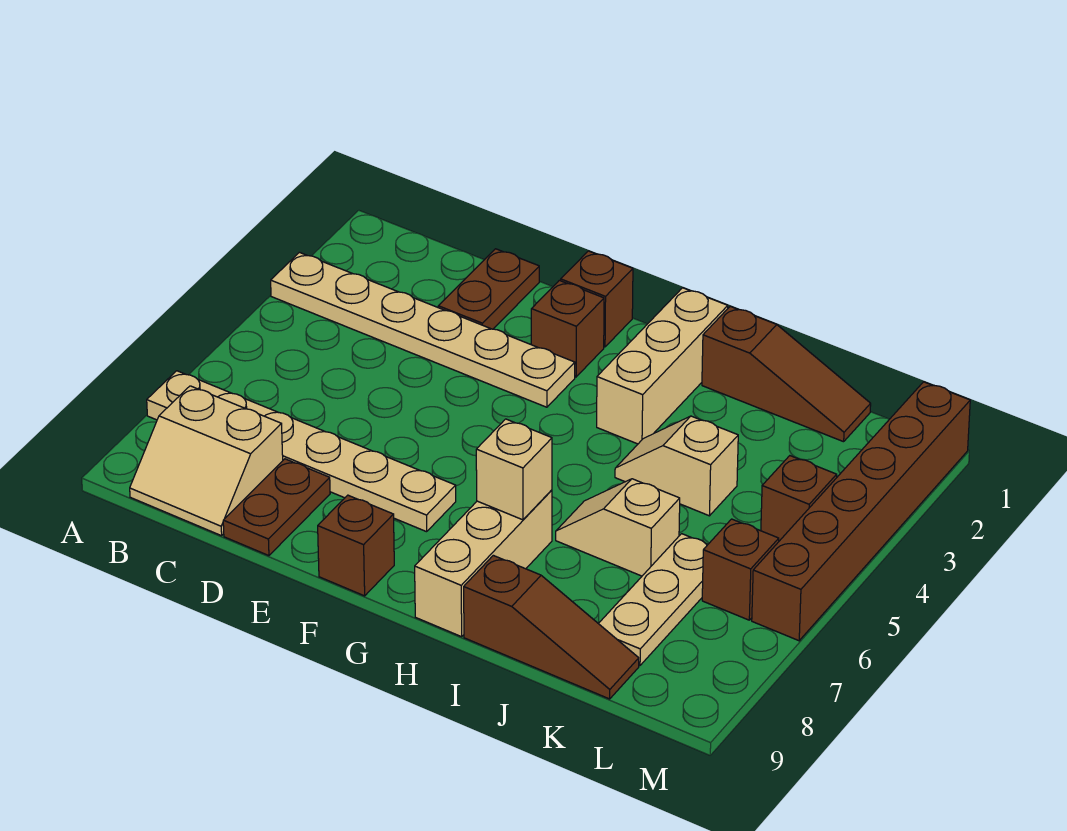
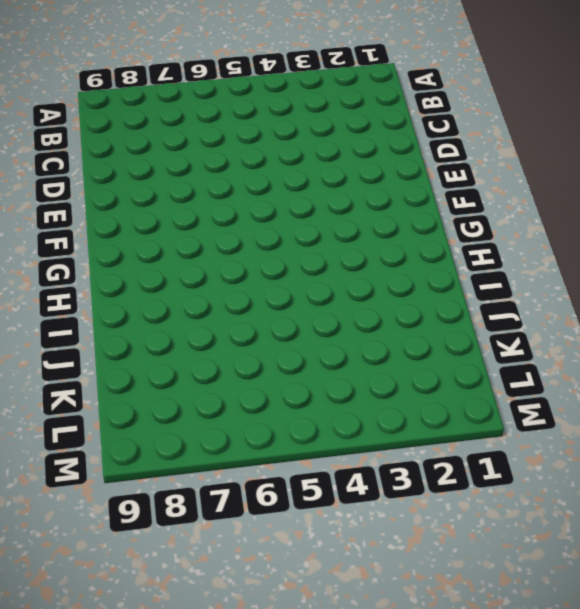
none -> tan 1x6 plate [271,252,575,407]
none -> tan 1x6 plate [147,371,456,532]
none -> tan 2x2 slope [130,386,283,536]

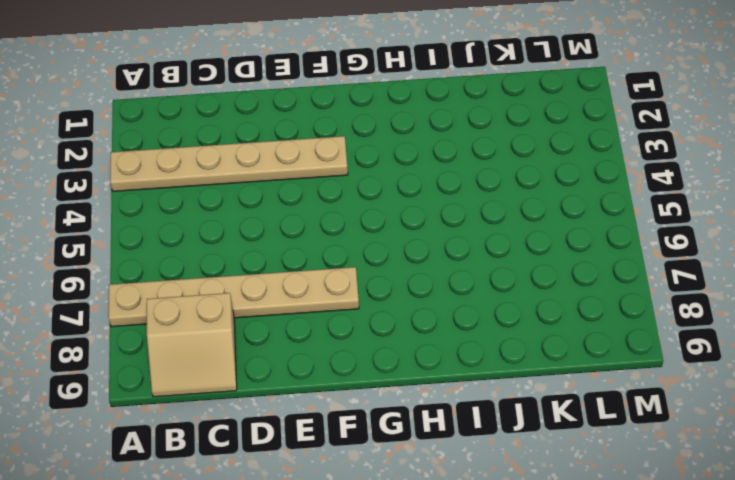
none -> brown 1x2 plate [438,249,539,329]
none -> brown 1x2 plate [223,459,330,556]
none -> brown 1x1 brick [561,251,633,347]

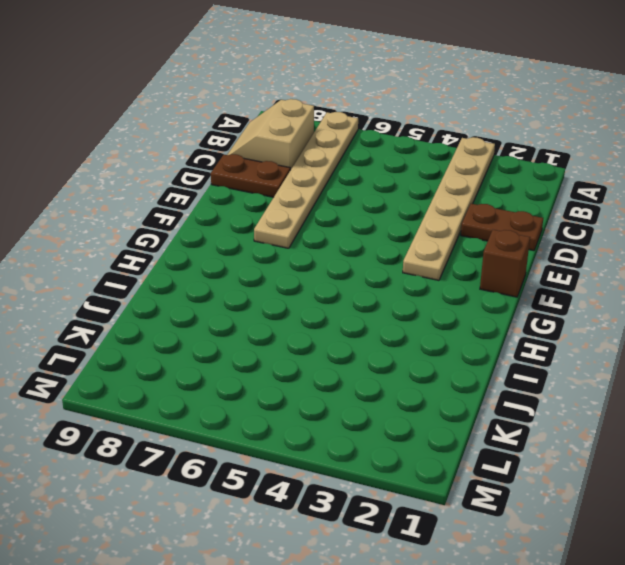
none -> brown 1x1 brick [531,280,604,377]
none -> brown 1x1 brick [318,495,394,596]
none -> tan 1x3 brick [597,288,728,444]

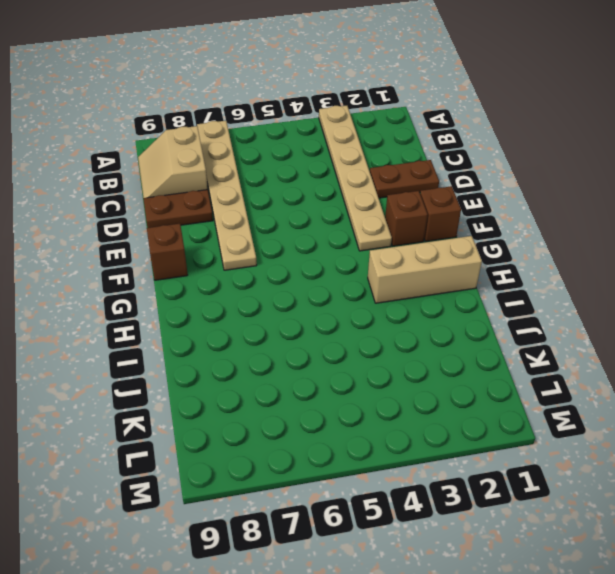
none -> tan 1x3 brick [415,490,552,637]
none -> brown 1x3 slope [702,306,871,442]
none -> tan 1x2 slope [615,416,738,516]

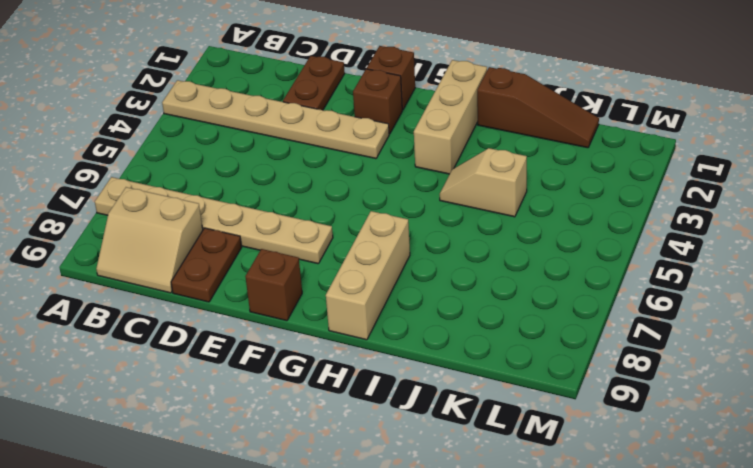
none -> tan 1x2 slope [556,479,680,576]
none -> brown 1x3 slope [464,555,639,699]
none -> tan 1x3 plate [598,534,708,665]

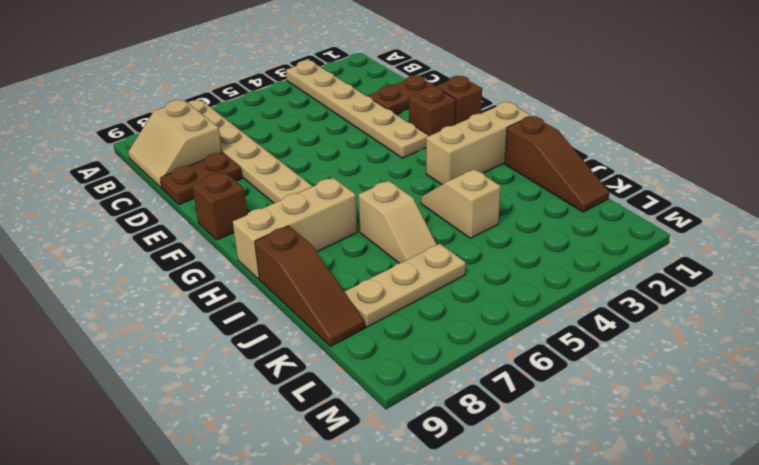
tan 1x2 slope [358,181,437,263] -> tan 1x2 slope turned to [556,479,680,576]
none -> brown 1x1 brick [761,456,837,541]
none -> brown 1x1 brick [702,519,779,620]
none -> brown 1x6 brick [752,382,970,641]

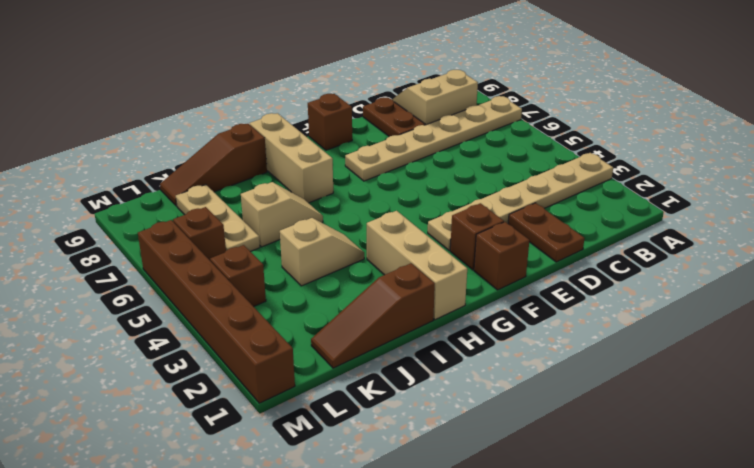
none -> tan 1x1 brick [476,419,552,520]

